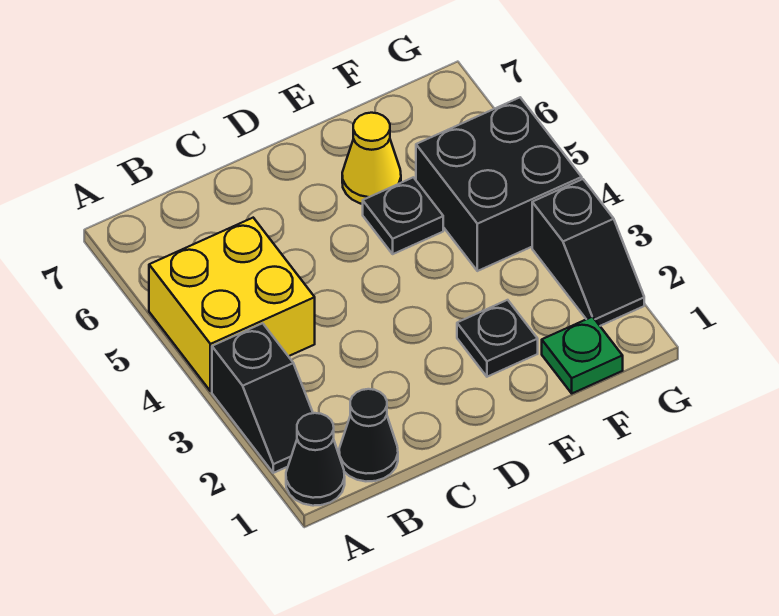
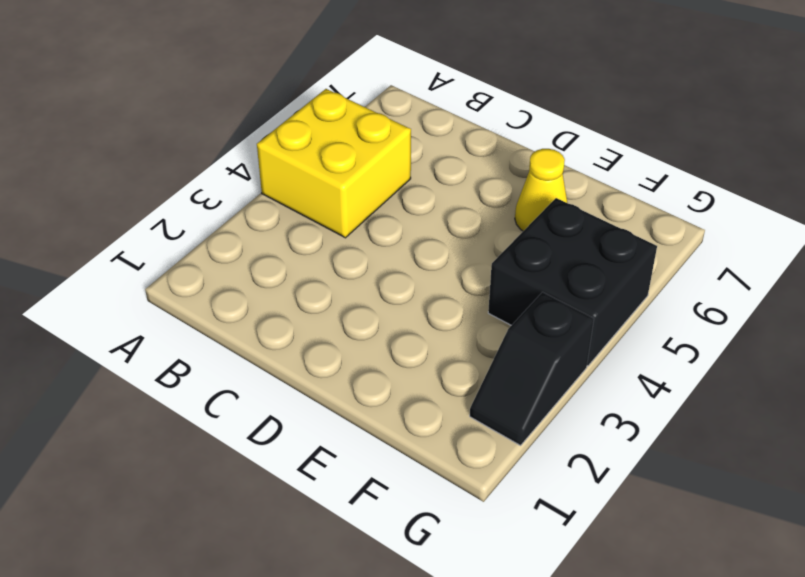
none -> black 1x1 cone [286,413,345,506]
none -> black 1x2 slope [212,323,313,473]

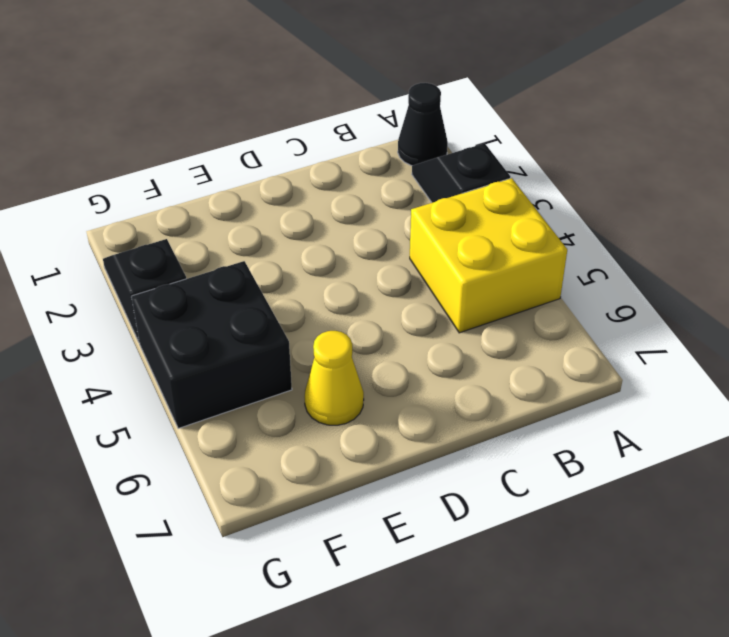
none -> black 1x1 cone [339,389,398,481]
none -> black 1x1 plate [457,300,538,377]

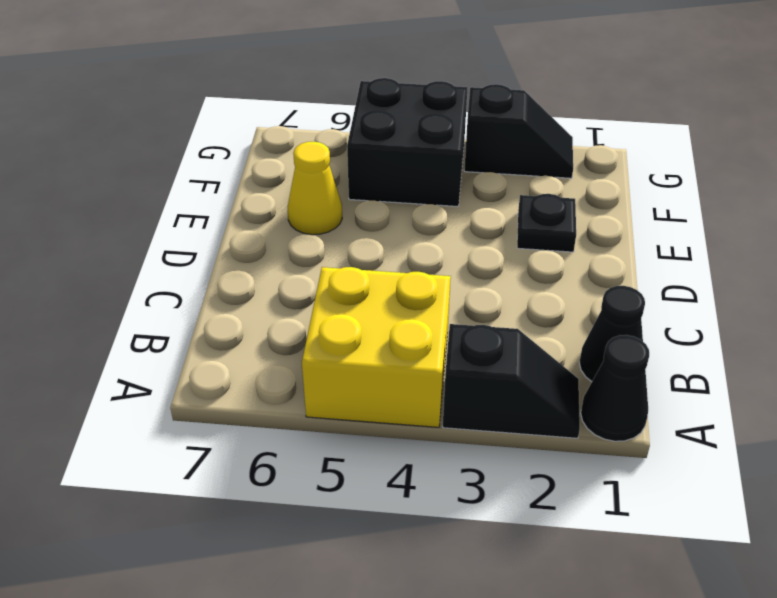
none -> black 1x1 plate [363,177,443,254]
none -> green 1x1 plate [542,317,623,393]

